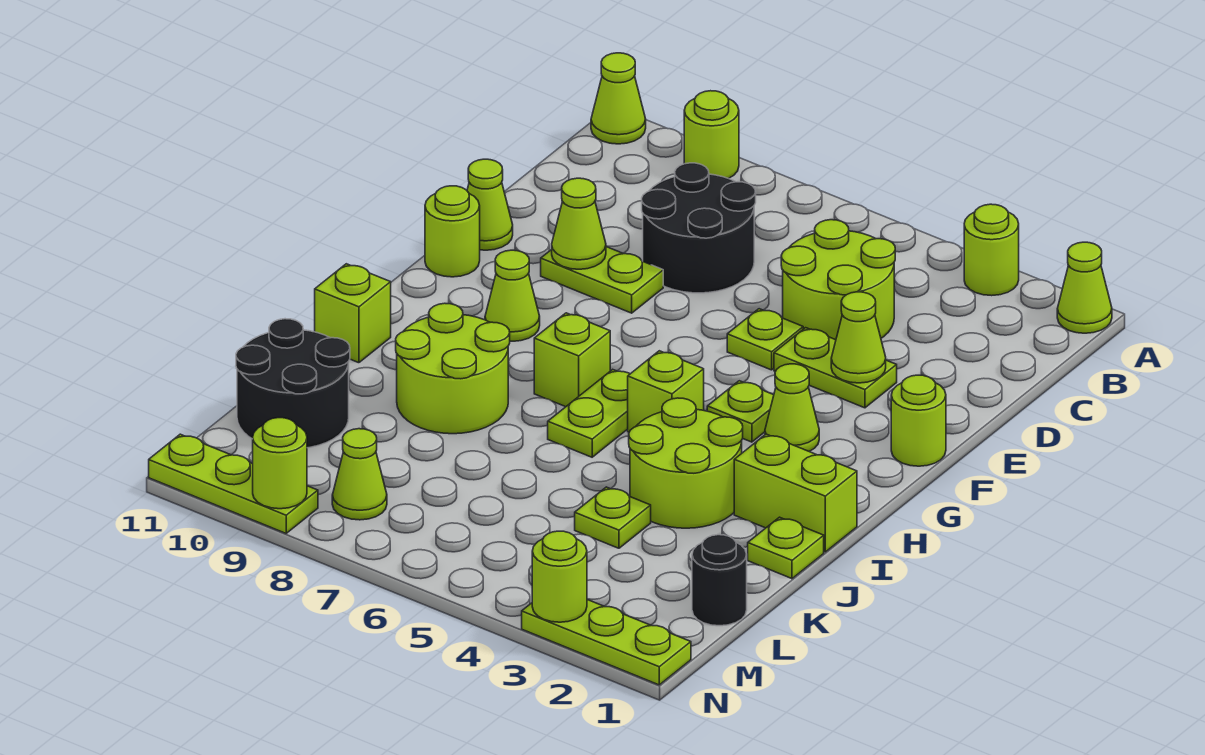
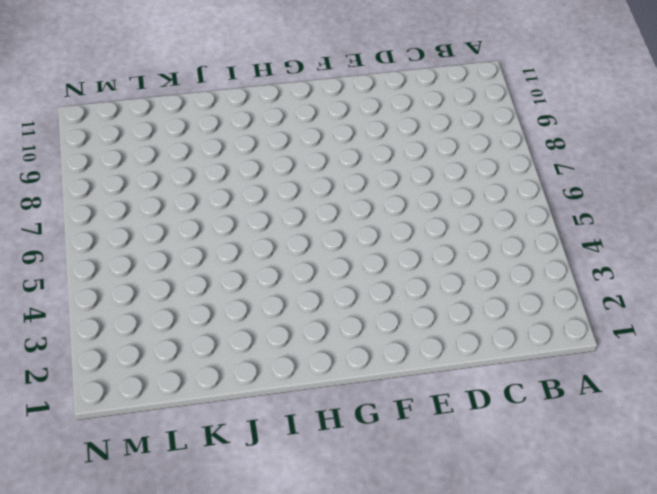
none -> lime 1x1 cone [1057,242,1112,333]
none -> lime 1x1 round brick [964,204,1019,296]
none -> lime 1x1 round brick [684,91,739,179]
none -> lime 1x1 cone [591,53,646,144]

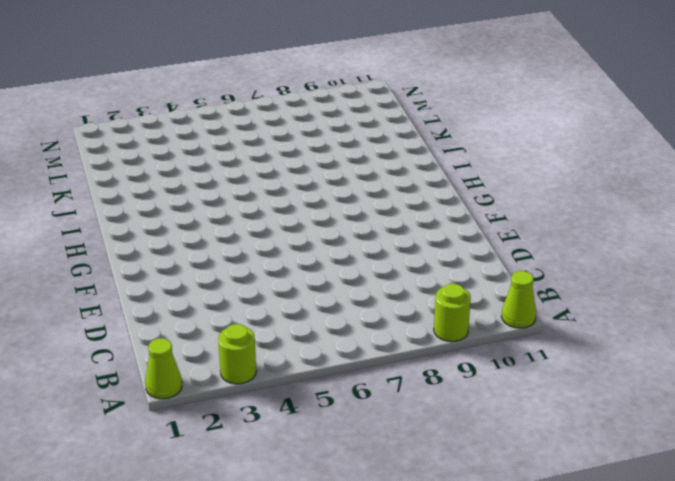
none -> lime 2x2 round brick [781,220,895,340]
none -> black 2x2 round brick [642,163,756,293]
none -> lime 1x2 plate [774,328,897,408]
none -> lime 1x1 plate [727,309,803,370]

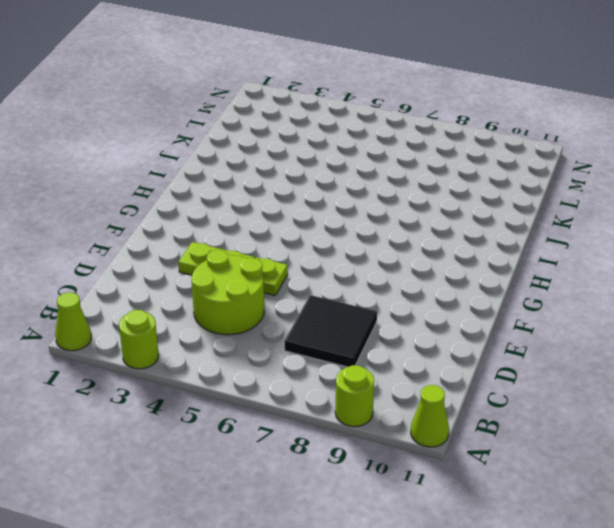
black 2x2 tile [285,295,377,367] -> black 2x2 round brick [642,163,756,293]
none -> lime 1x2 plate [541,247,663,313]
none -> lime 1x1 cone [467,159,513,250]
none -> lime 1x1 round brick [891,375,946,466]
none -> lime 1x1 round brick [425,186,480,277]

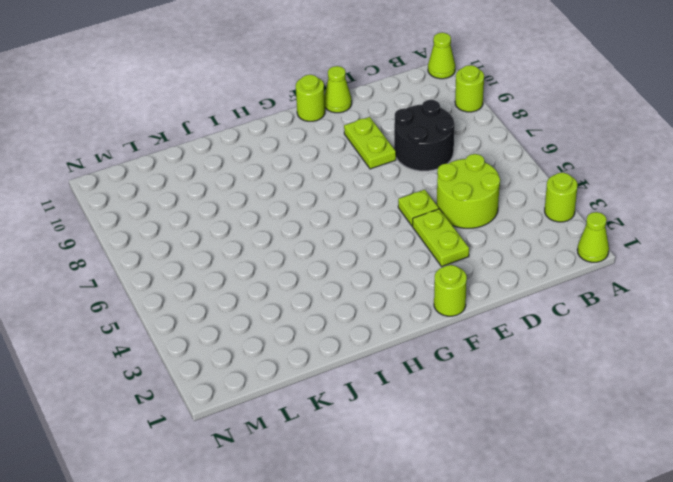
none -> lime 1x1 cone [765,364,819,451]
none -> lime 1x1 plate [707,381,774,442]
none -> lime 1x1 cone [485,250,540,341]
none -> lime 1x1 brick [628,351,704,432]

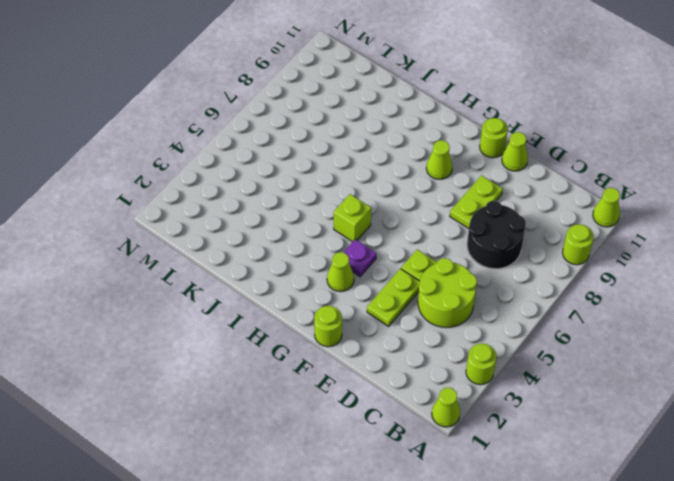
purple 1x1 plate [343,239,376,276] -> lime 1x1 plate [707,381,774,442]
none -> lime 1x2 plate [548,369,630,457]
none -> lime 1x1 brick [534,313,610,407]
none -> lime 1x2 brick [734,434,857,552]
none -> lime 2x2 round brick [629,398,743,528]

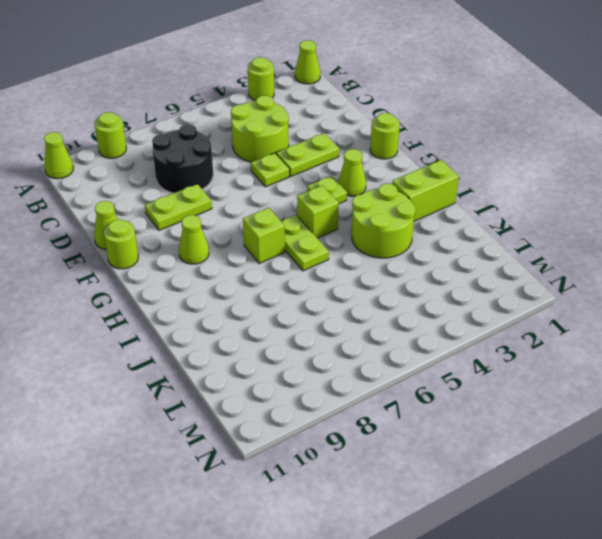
none -> lime 2x2 round brick [396,303,510,434]
none -> lime 1x1 brick [315,264,391,363]
none -> lime 1x1 plate [748,517,824,579]
none -> lime 1x1 plate [575,487,651,548]

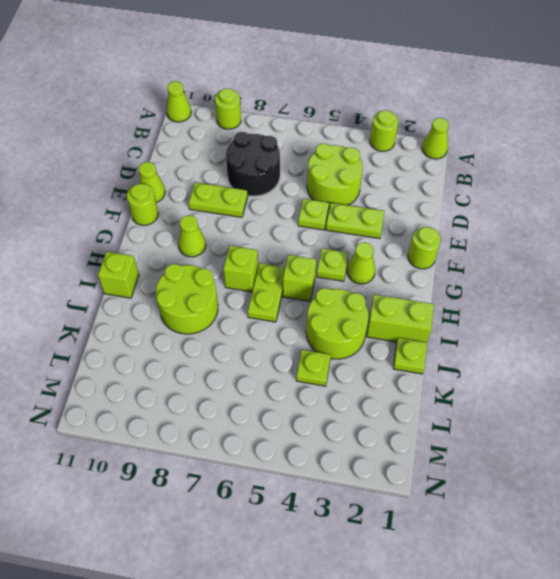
none -> black 2x2 round brick [236,319,350,448]
none -> black 1x1 round brick [692,535,747,626]
none -> lime 1x1 cone [332,429,387,520]
none -> lime 1x3 plate [522,600,691,685]

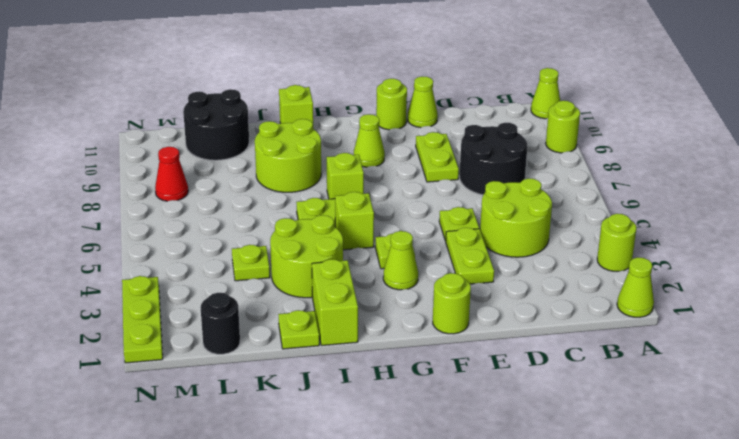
red 1x1 cone [155,147,188,201] -> lime 1x1 cone [332,429,387,520]
none -> lime 1x3 plate [149,434,318,533]
none -> lime 1x1 cone [831,292,886,383]
none -> lime 1x1 cone [552,178,606,269]
none -> lime 1x1 round brick [532,531,587,622]

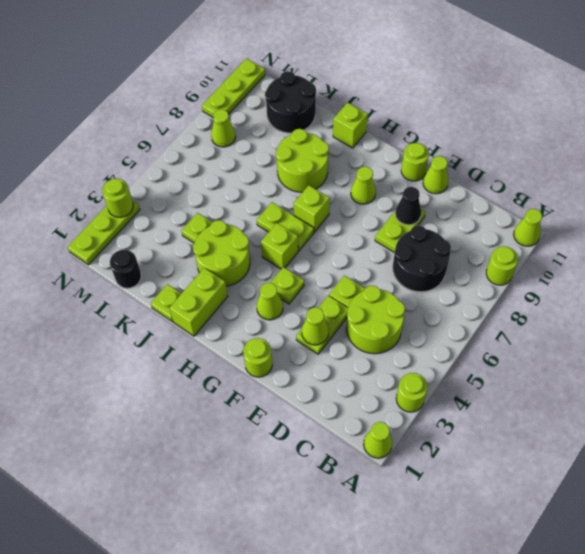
black 1x1 cone [395,187,421,225] -> lime 1x1 cone [552,178,606,269]
none -> lime 1x1 round brick [253,418,307,509]

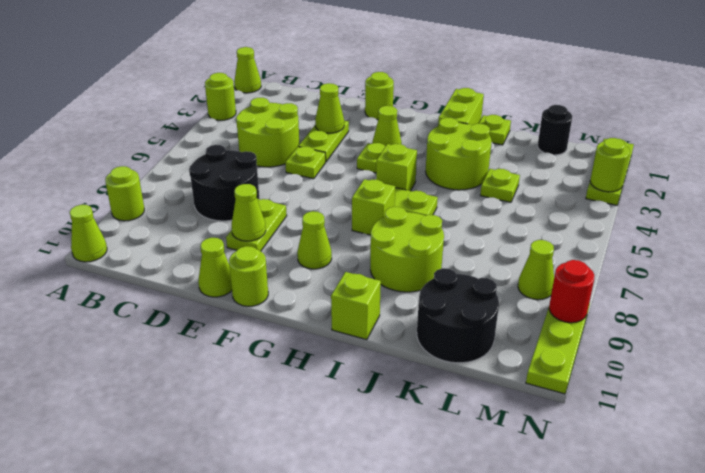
red 1x1 round brick [549,260,594,323] -> lime 1x1 round brick [253,418,307,509]

